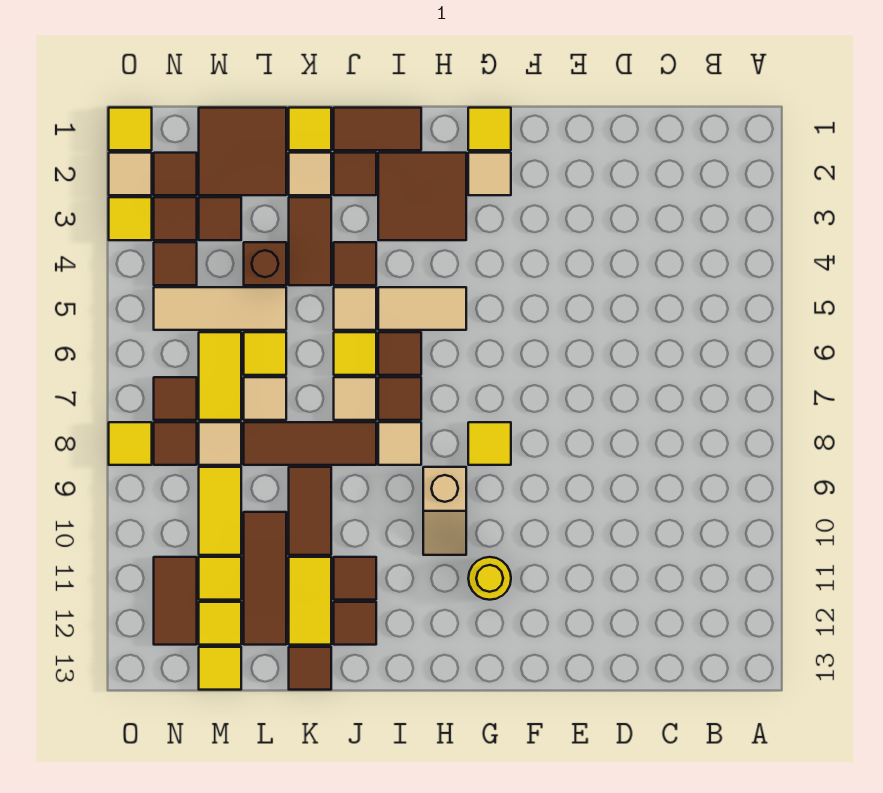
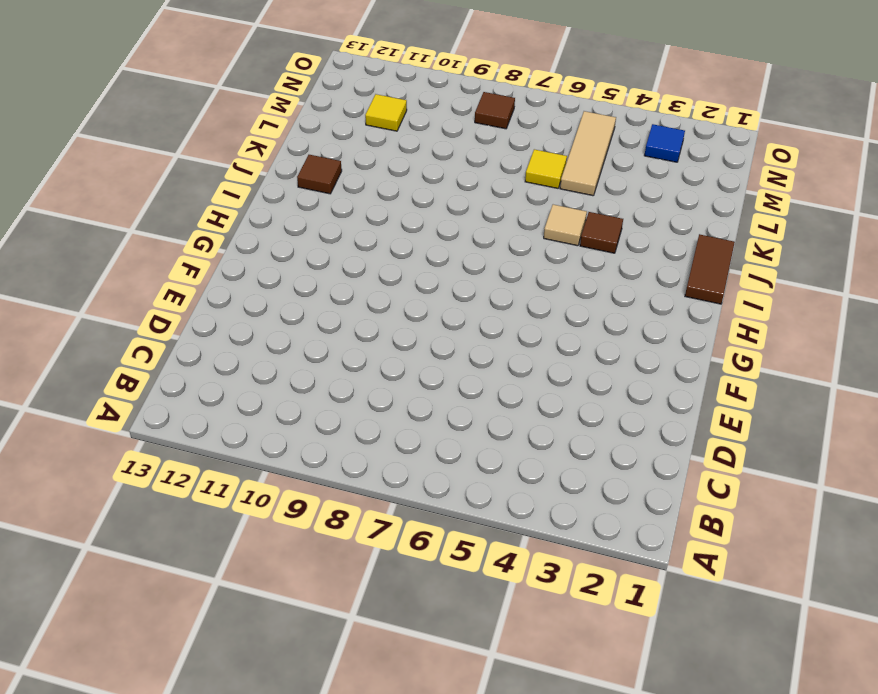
blue 1x1 tile [644,124,685,162] -> brown 1x1 tile [154,197,197,240]
none -> yellow 1x1 tile [468,108,511,150]
none -> tan 1x1 tile [468,153,511,195]
none -> yellow 1x1 tile [468,422,511,465]
none -> yellow 1x1 round brick [468,557,511,600]

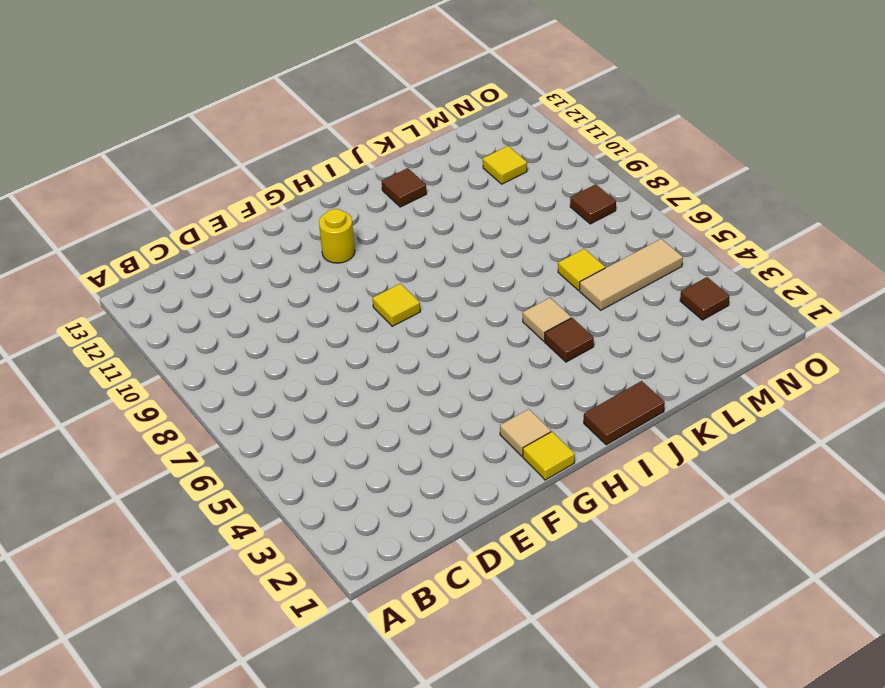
none -> brown 2x2 tile [378,153,466,240]
none -> tan 1x2 tile [378,287,466,330]
none -> tan 1x2 slope [423,467,466,555]
none -> brown 1x1 tile [378,332,421,375]

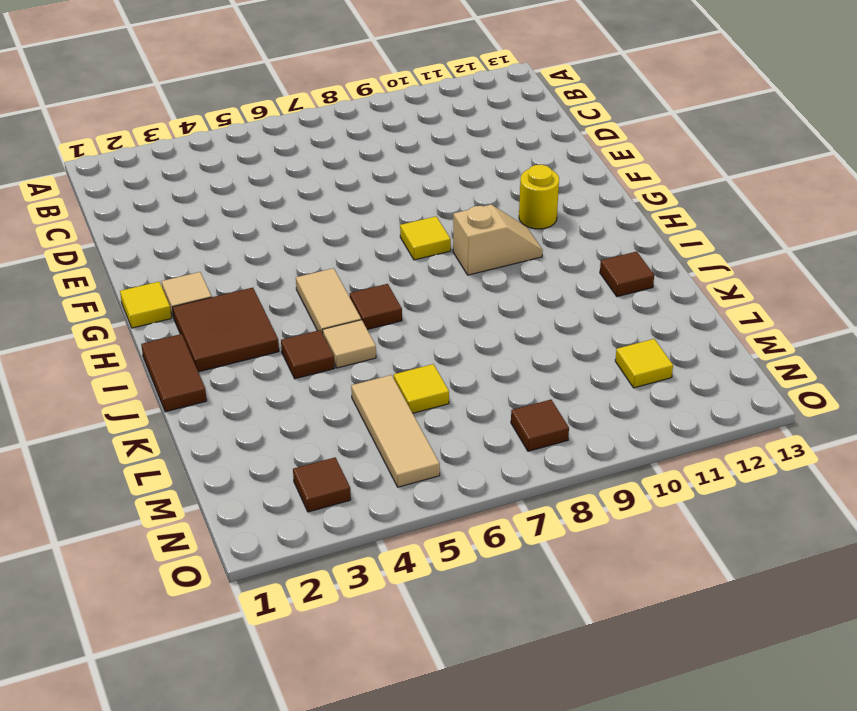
none -> brown 1x1 tile [378,377,421,420]
none -> tan 1x1 tile [378,422,421,465]
none -> brown 1x1 tile [334,153,376,195]
none -> yellow 1x1 tile [334,332,376,375]

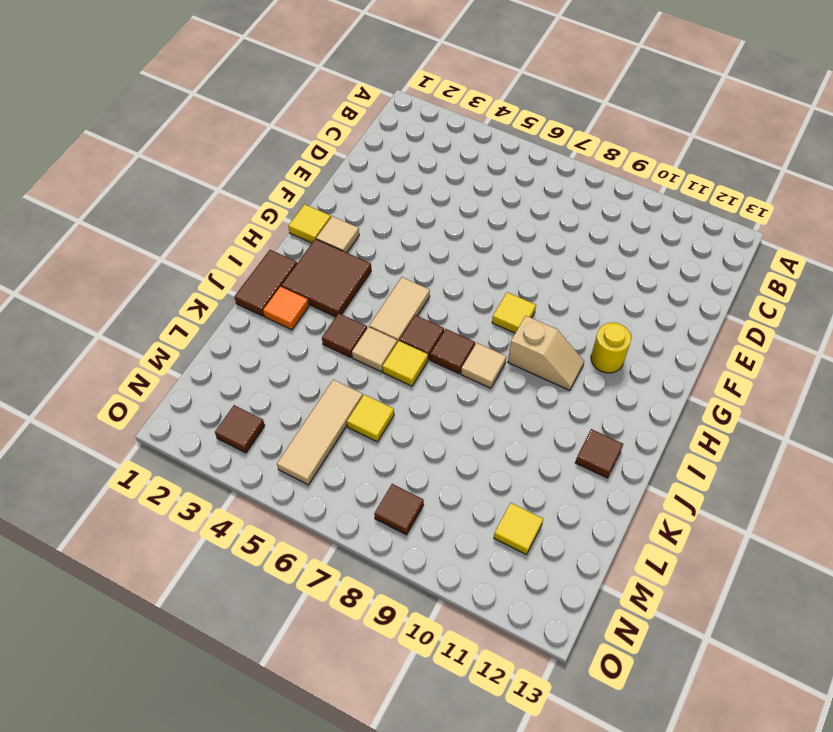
orange 1x1 tile [263,287,309,330] -> brown 1x1 tile [334,153,376,195]
none -> tan 1x1 tile [334,377,376,420]
none -> brown 1x3 tile [244,422,376,465]
none -> brown 1x1 tile [334,557,376,600]
none -> yellow 1x1 tile [289,108,331,150]

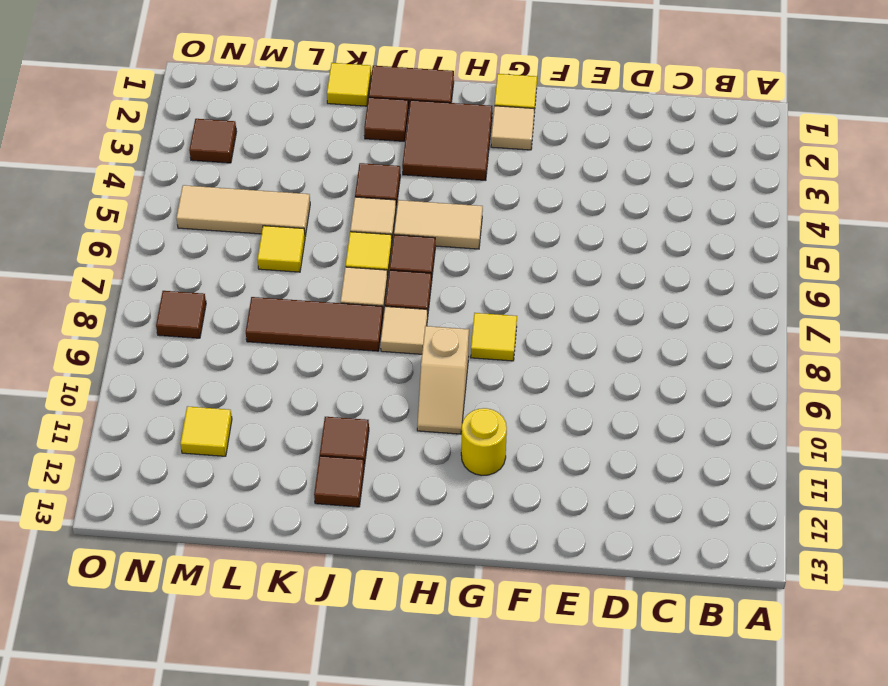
none -> tan 1x1 tile [289,153,331,195]
none -> brown 1x2 tile [289,197,331,285]
none -> brown 1x2 tile [289,467,331,555]
none -> yellow 1x2 tile [289,557,331,645]

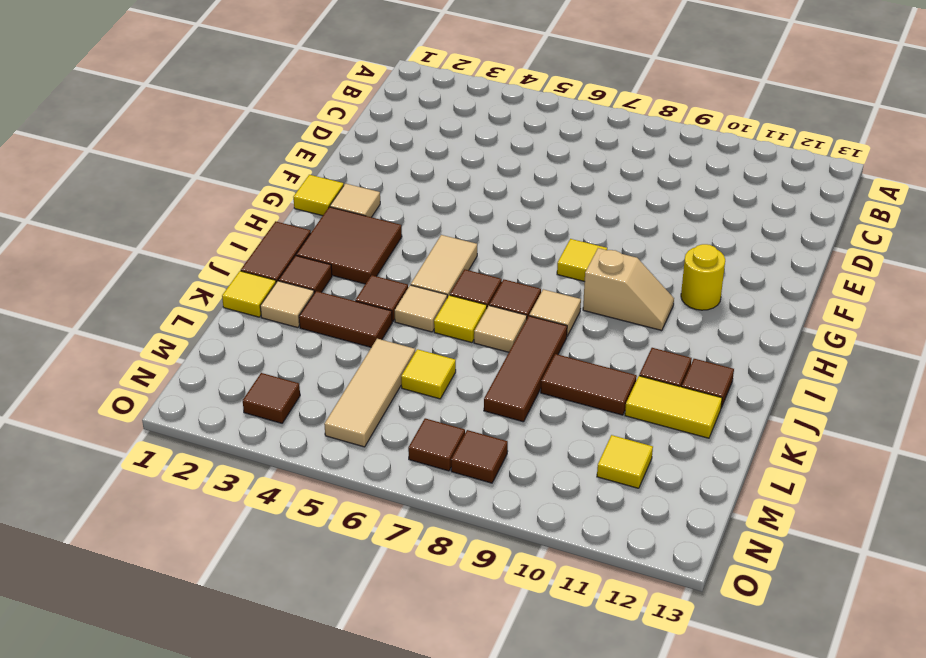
none -> brown 1x1 tile [289,647,331,690]
none -> brown 2x2 tile [199,108,286,195]
none -> brown 1x1 brick [244,242,286,285]
none -> tan 1x1 tile [244,377,286,420]

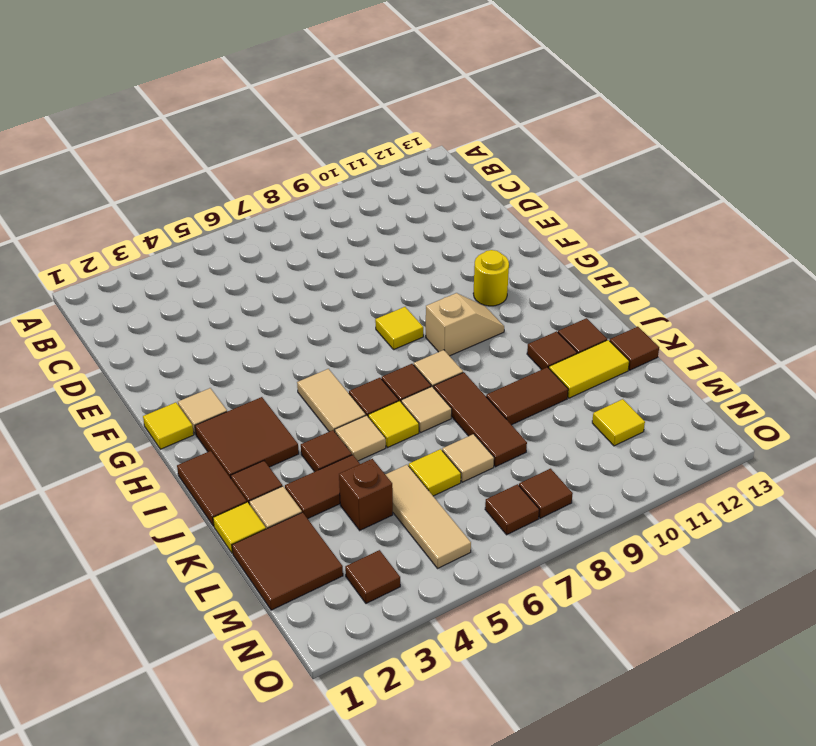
none -> brown 1x3 tile [244,512,286,645]
none -> brown 1x1 tile [199,197,241,240]
none -> yellow 1x2 tile [199,332,241,420]
none -> tan 1x1 tile [199,422,241,465]

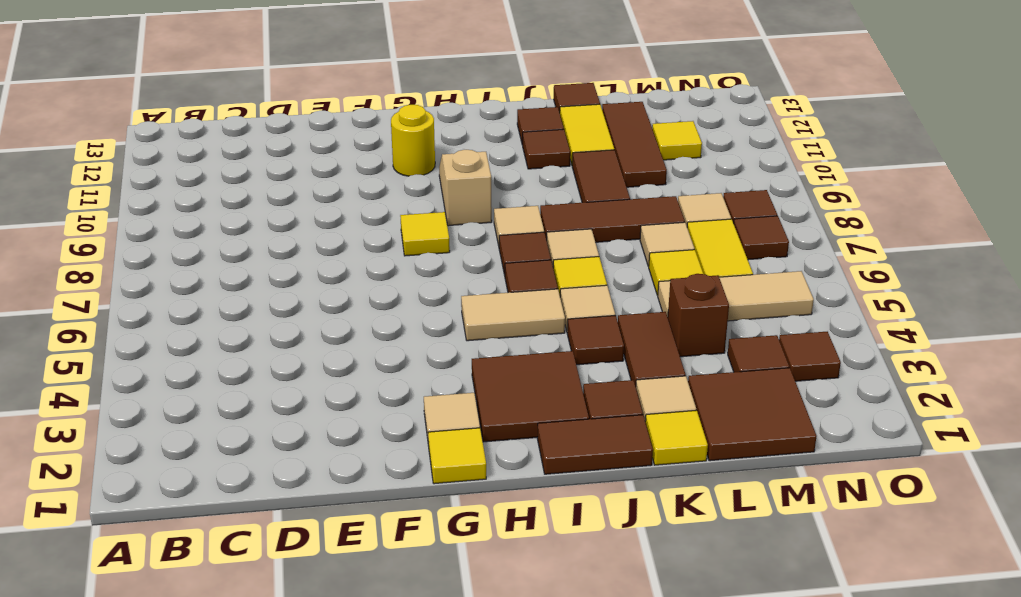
none -> yellow 1x2 tile [199,467,241,555]
none -> yellow 1x1 tile [199,602,241,645]
none -> yellow 1x1 tile [199,647,241,690]
none -> brown 1x1 tile [154,153,197,195]

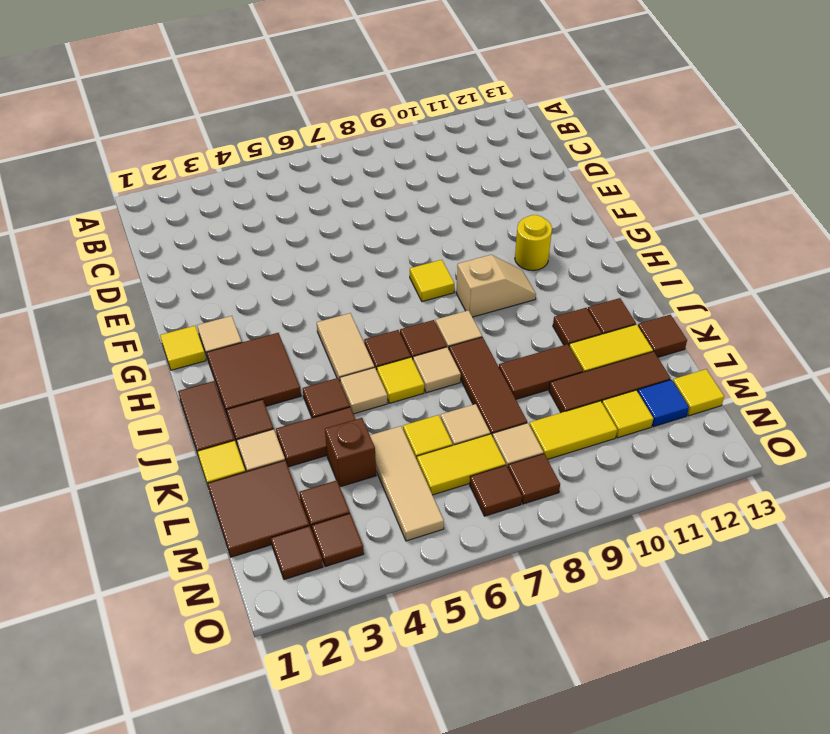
blue 1x1 tile [638,380,689,427] -> yellow 1x1 tile [199,602,241,645]
none -> brown 1x1 tile [154,242,197,285]
none -> brown 1x2 tile [154,557,197,645]
none -> yellow 1x1 tile [109,108,152,150]
none -> tan 1x1 tile [109,153,152,195]

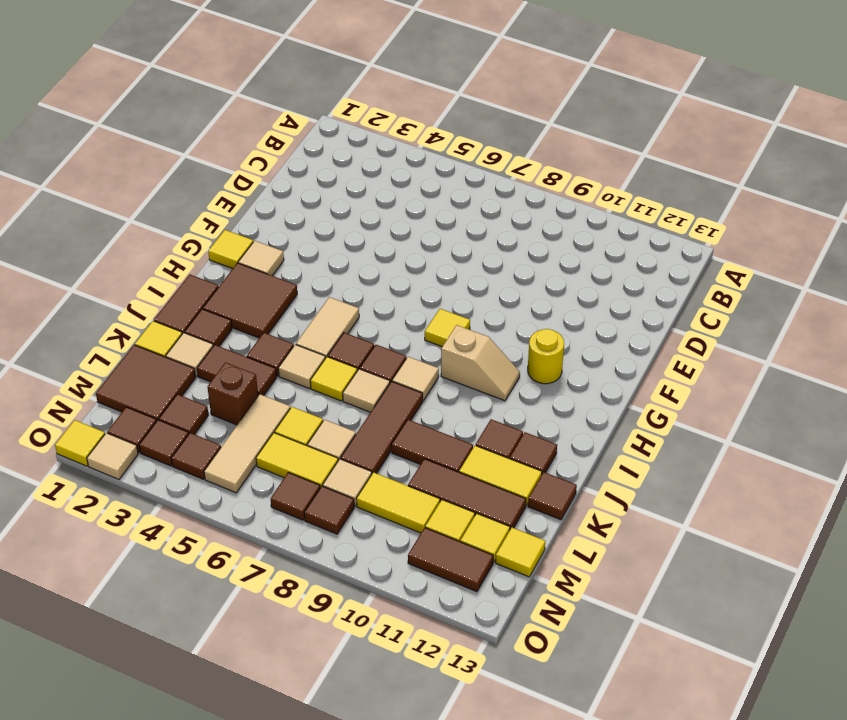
none -> yellow 1x1 tile [109,197,152,240]
none -> yellow 1x1 tile [109,422,152,465]

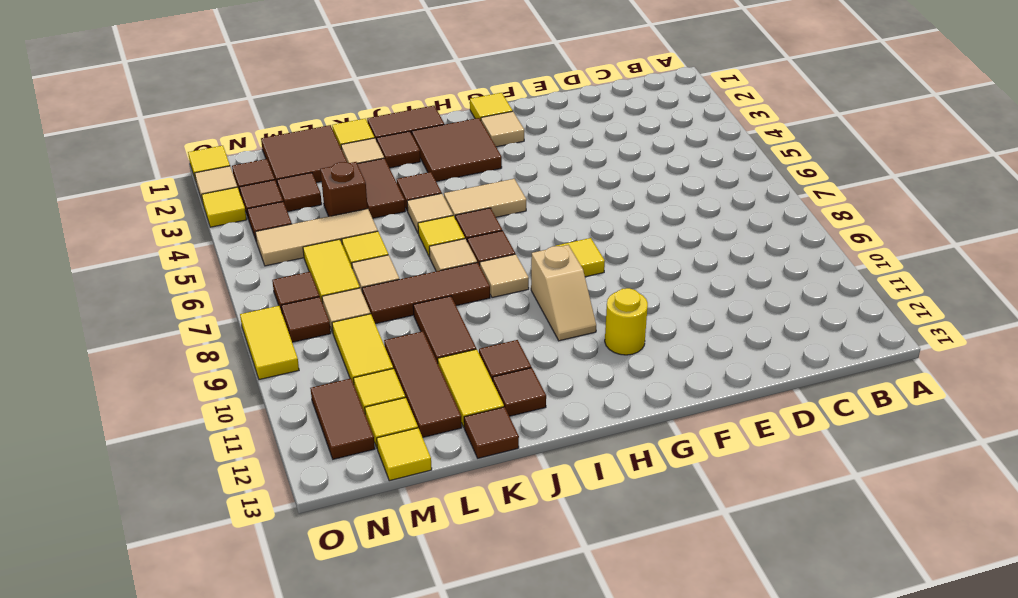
yellow 1x2 tile [240,306,299,380] -> yellow 1x1 tile [109,422,152,465]

